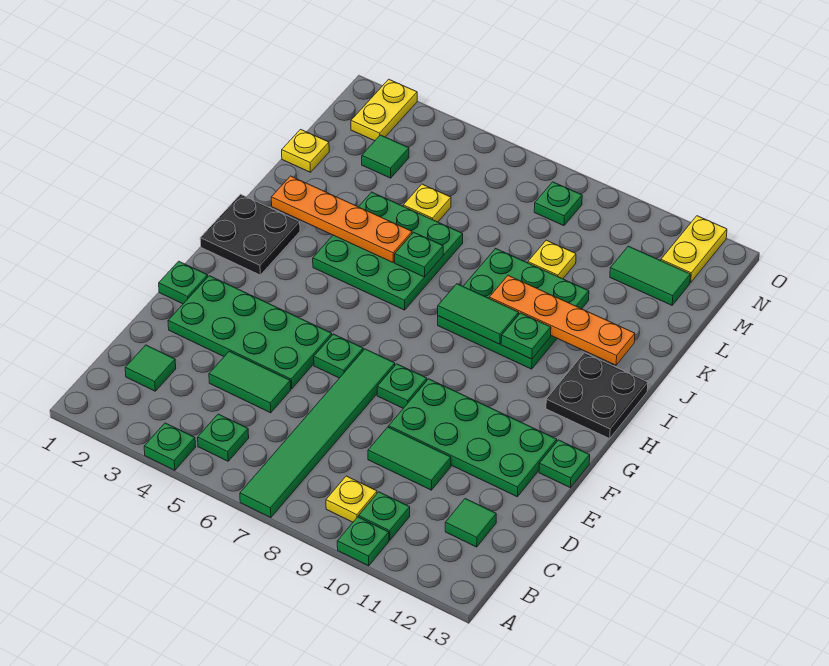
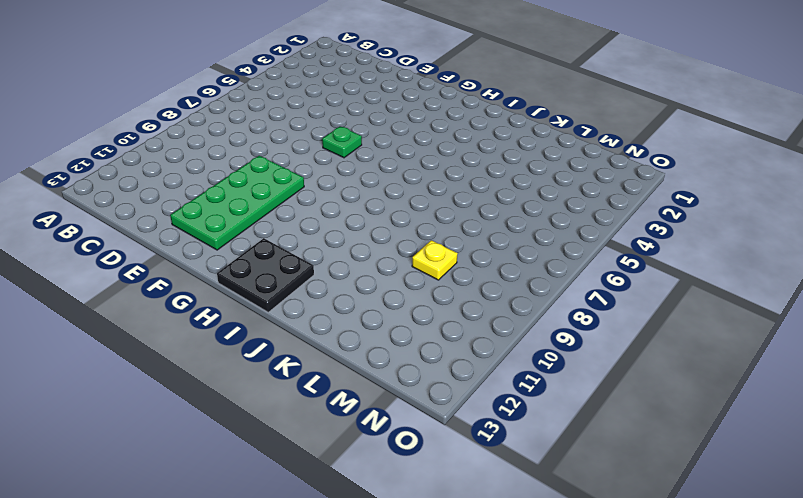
none -> green 1x1 plate [144,423,196,470]
none -> green 1x6 tile [240,349,395,518]
none -> green 1x1 plate [337,517,389,566]
none -> green 1x1 plate [198,414,249,461]

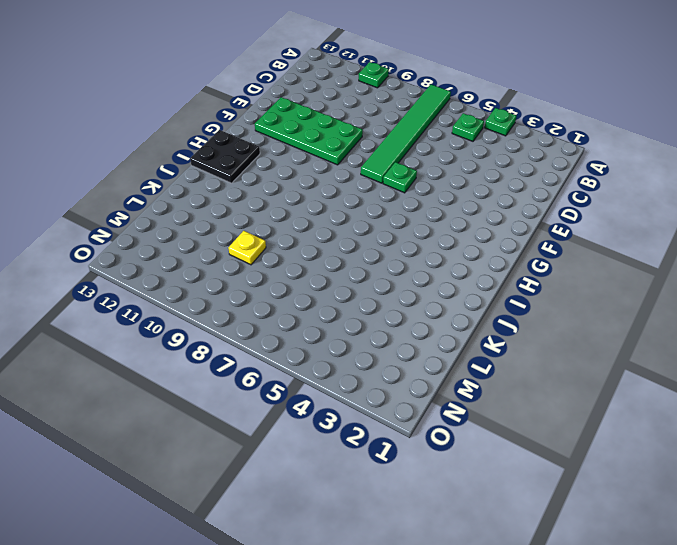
none -> yellow 1x1 plate [326,476,377,522]
none -> green 1x1 plate [359,492,410,540]
none -> green 1x1 tile [125,345,176,391]
none -> green 1x1 tile [445,499,496,547]

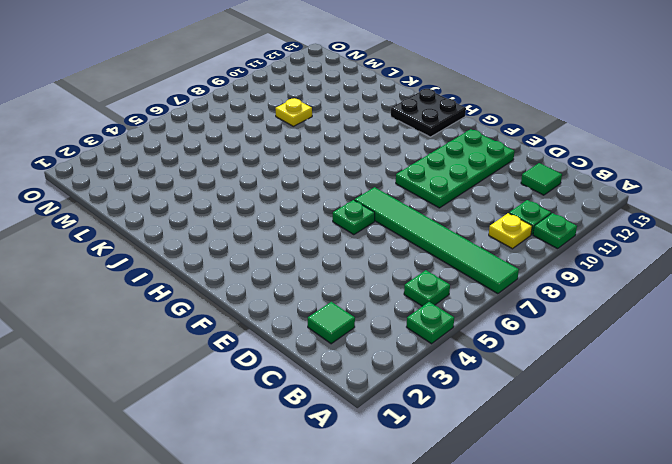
none -> green 1x2 tile [209,351,291,413]
none -> green 1x2 tile [368,427,451,490]
none -> green 2x4 plate [168,276,332,389]
none -> green 1x1 plate [159,261,208,304]

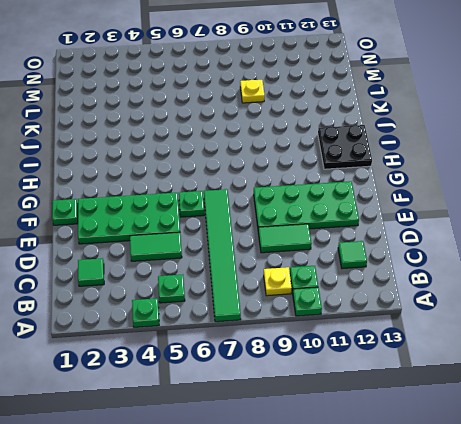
none -> green 1x1 plate [377,364,427,408]
none -> green 1x1 plate [539,440,590,488]
none -> black 2x2 plate [200,194,300,275]
none -> green 3x3 plate [313,192,463,310]

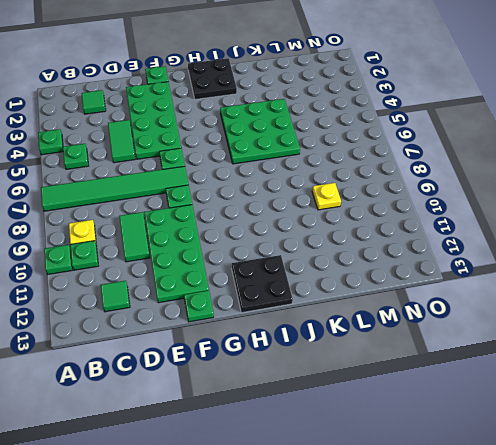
none -> green 3x3 plate [438,248,589,369]
none -> yellow 1x1 plate [282,129,329,172]
none -> yellow 1x1 plate [403,184,451,222]
none -> green 1x1 tile [362,135,409,178]

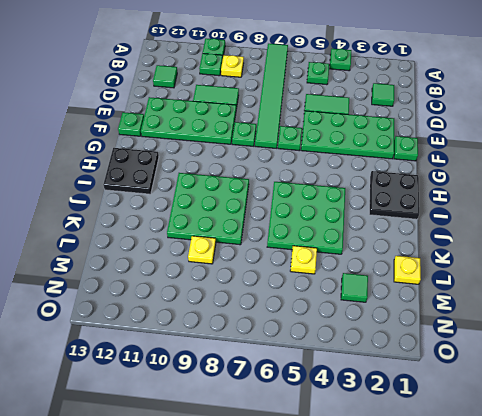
none -> green 1x2 tile [610,246,691,305]
none -> yellow 1x2 plate [351,79,417,141]
none -> green 1x1 plate [534,182,582,226]
none -> yellow 1x2 plate [661,216,727,283]

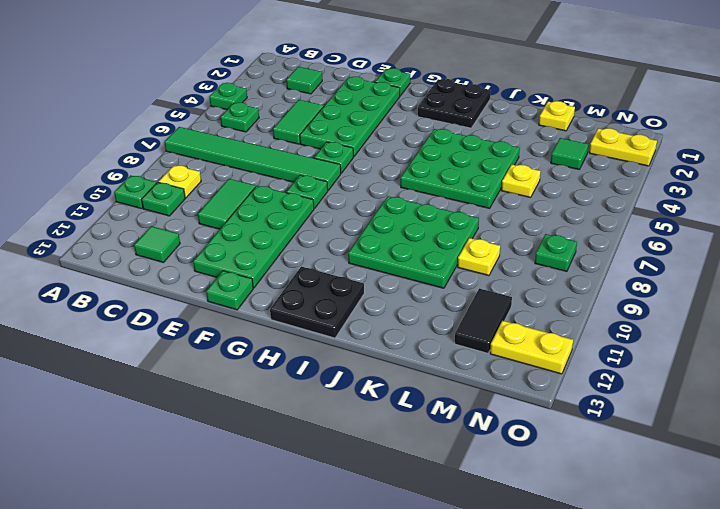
black 1x2 tile [455,288,512,353] -> green 1x2 tile [610,246,691,305]
none -> green 1x2 tile [438,284,519,344]
none -> green 1x1 plate [501,313,551,359]
none -> orange 1x4 plate [271,176,412,262]
none -> green 1x1 plate [395,232,443,277]

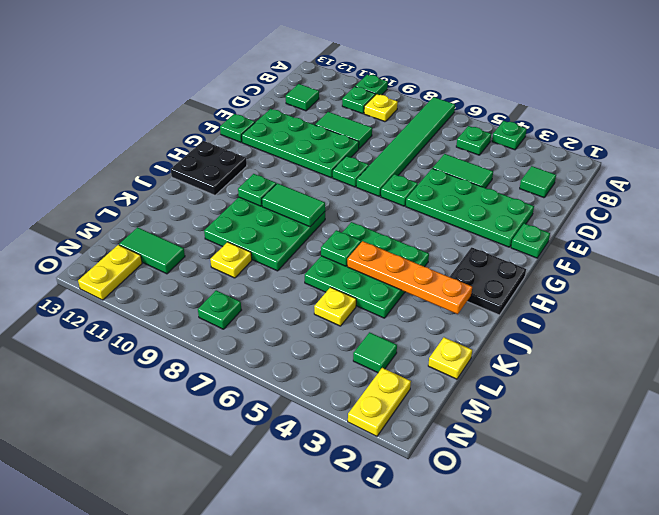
none -> orange 1x4 plate [489,275,635,365]

